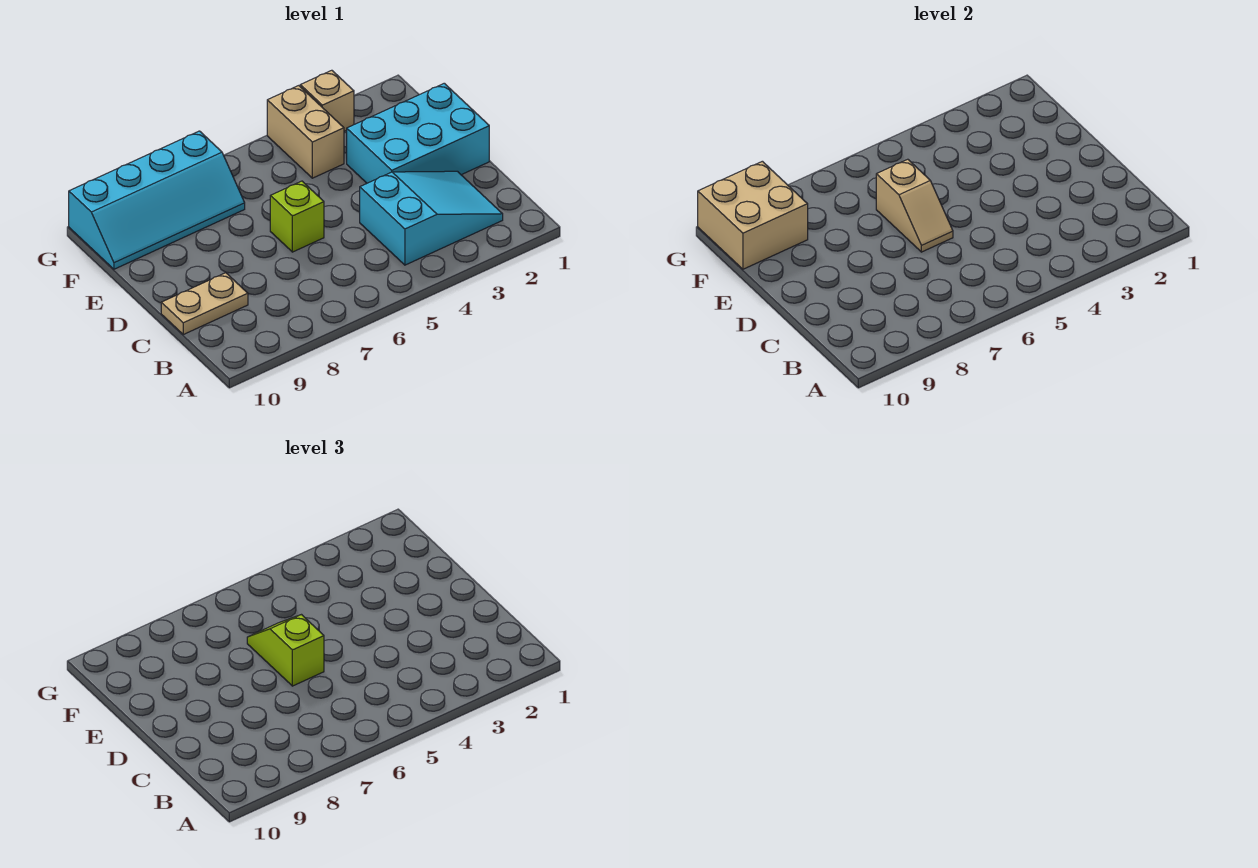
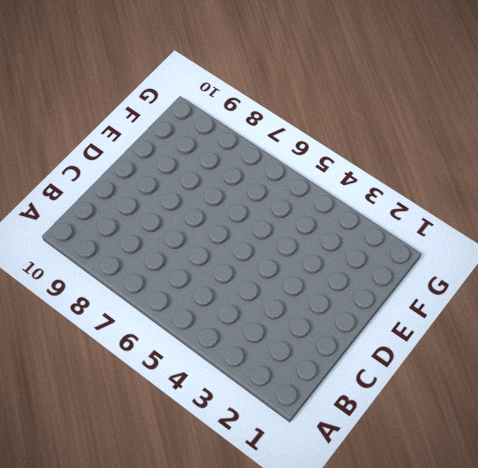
none -> cyan 2x3 slope [360,171,503,265]
none -> tan 1x2 plate [161,273,248,334]

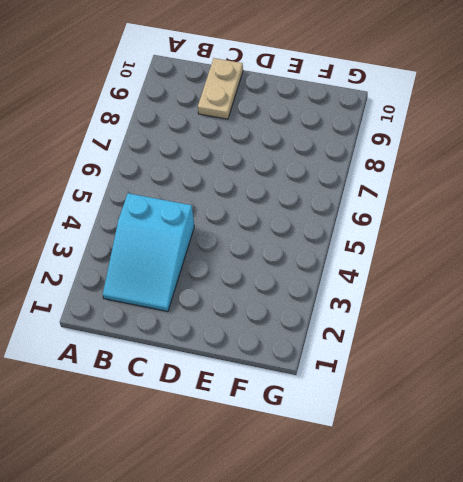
none -> cyan 2x3 brick [347,83,489,183]
none -> lime 1x1 brick [270,181,324,252]

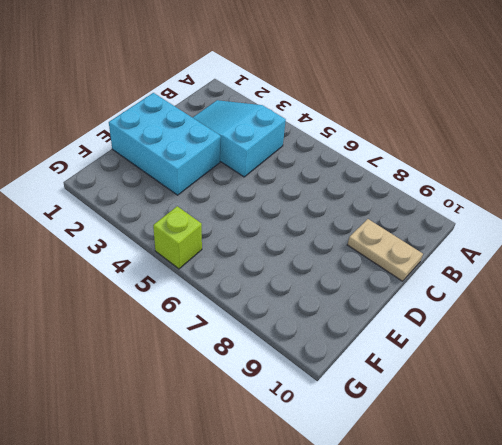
lime 1x1 brick [153,206,202,269] -> lime 1x1 brick moved to [270,181,324,252]
none -> tan 1x2 brick [267,86,344,178]
none -> cyan 2x4 slope [69,131,245,269]

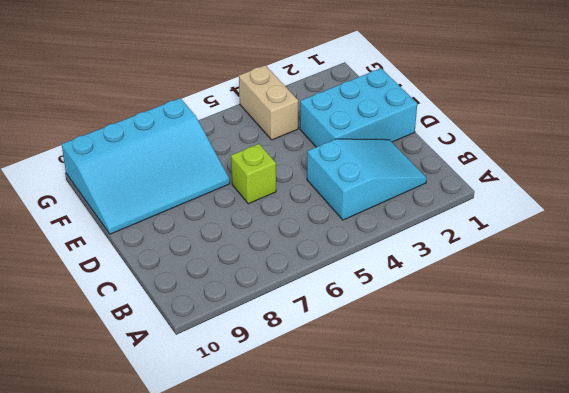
cyan 3x4 slope [62,98,230,234] -> cyan 2x4 slope [69,131,245,269]
none -> tan 1x2 plate [161,273,248,334]
none -> tan 1x1 brick [300,70,354,131]

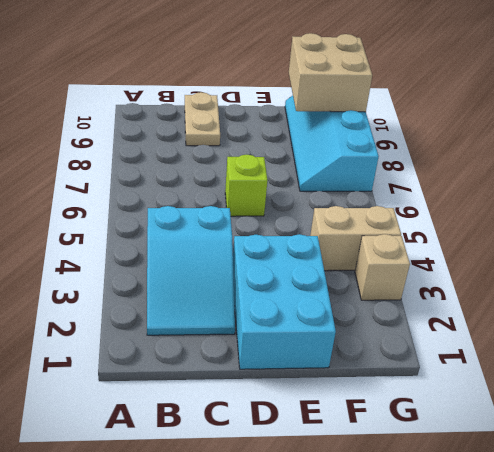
none -> tan 1x2 slope [876,159,953,252]
none -> lime 1x2 slope [247,615,324,686]

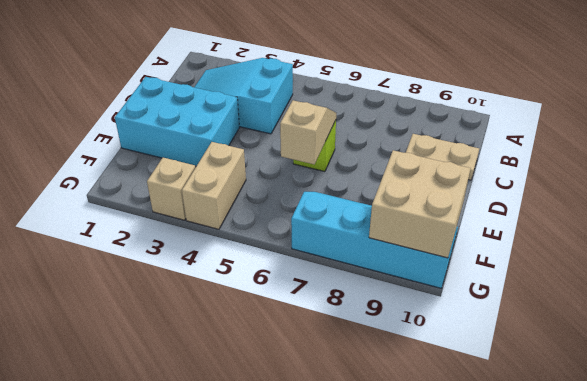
none -> lime 1x2 slope [247,615,324,686]

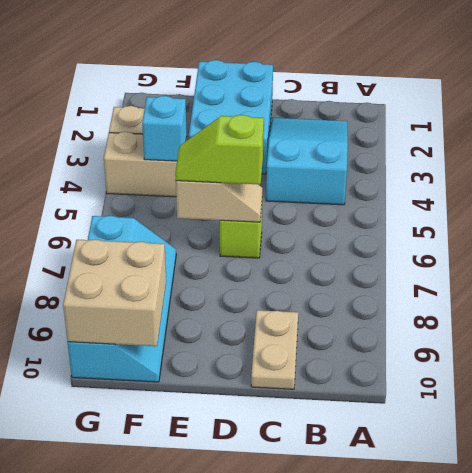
cyan 1x1 brick [142,96,187,161] -> none

